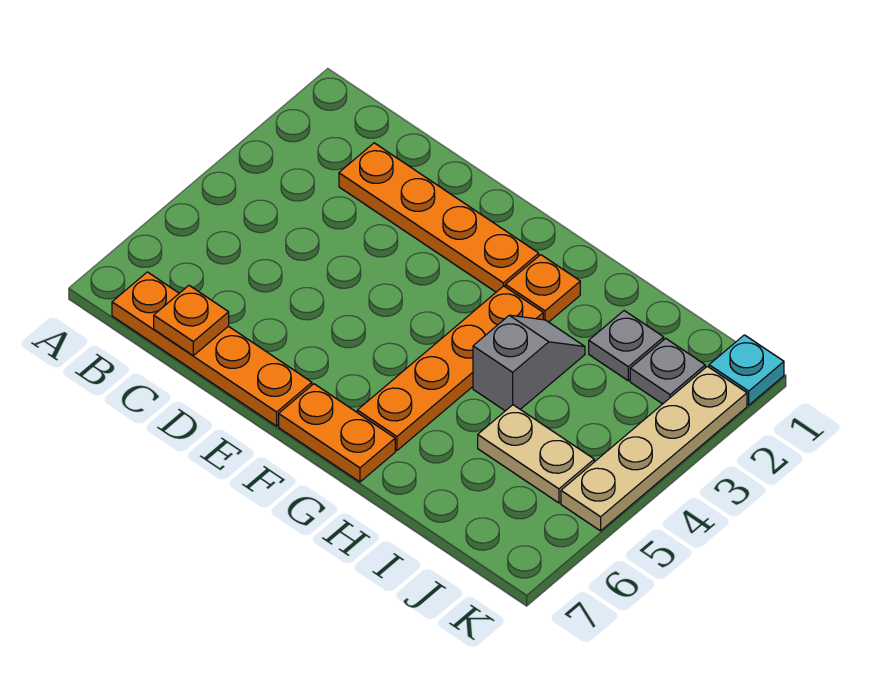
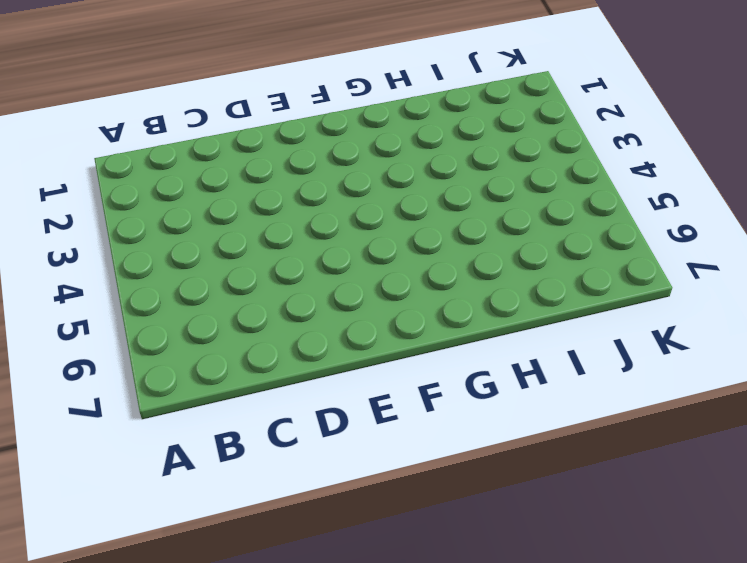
none -> orange 1x4 plate [112,272,312,426]
none -> orange 1x4 plate [339,143,539,292]
none -> orange 1x2 plate [279,384,395,482]

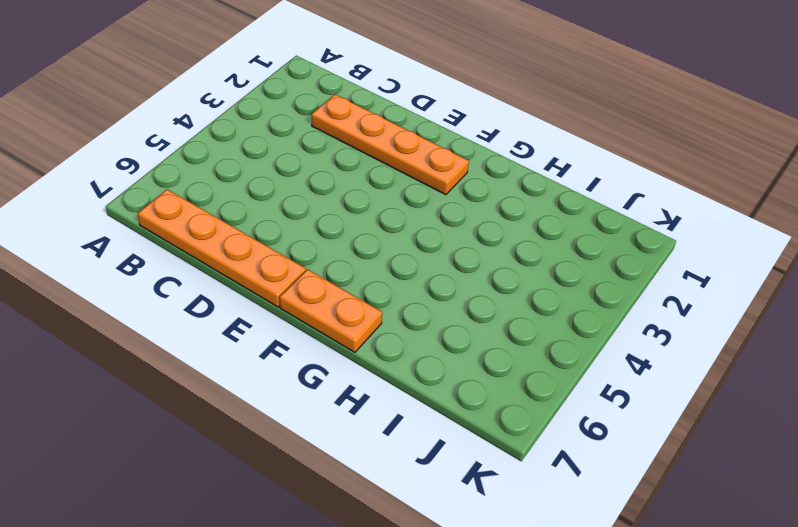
none -> orange 1x1 plate [505,255,580,322]
none -> orange 1x4 plate [357,286,543,450]
none -> grey 1x2 slope [473,315,585,411]

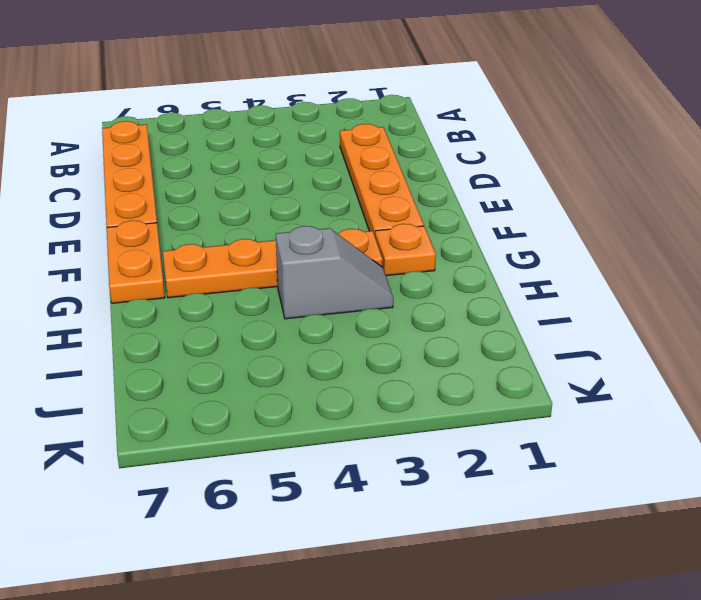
none -> grey 1x1 plate [589,311,664,381]
none -> tan 1x2 plate [478,405,594,503]
none -> grey 1x1 plate [630,338,705,404]

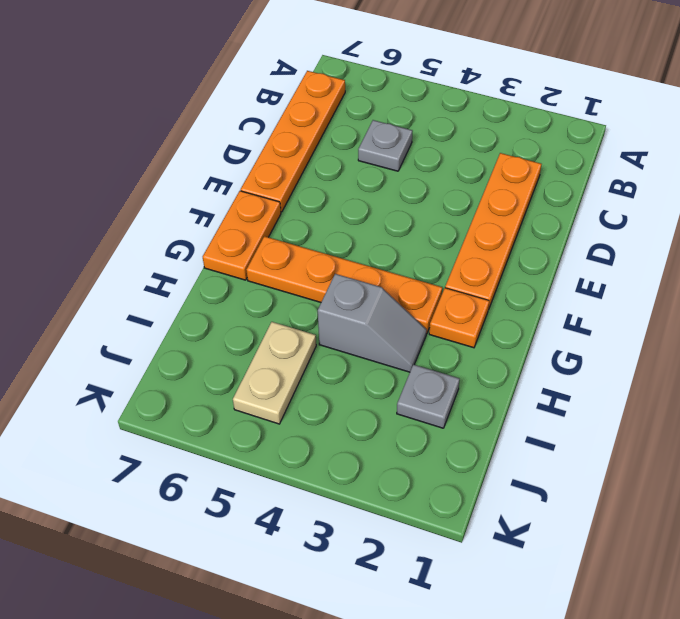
grey 1x1 plate [358,120,413,171] -> grey 1x1 plate moved to [630,338,705,404]
none -> cyan 1x1 plate [709,335,784,405]
none -> tan 1x4 plate [561,366,747,531]
none -> orange 1x1 plate [154,286,229,355]

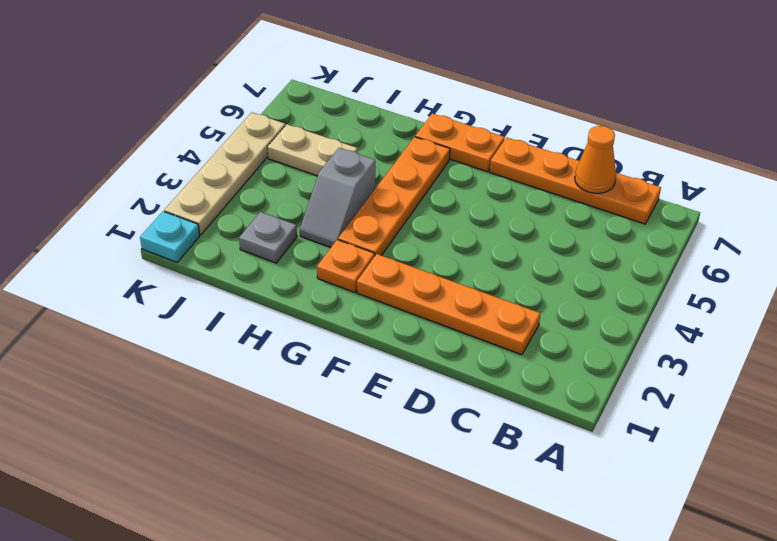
orange 1x1 cone [575,126,616,193] -> orange 1x1 plate [154,286,229,355]
none -> grey 1x1 plate [630,338,705,404]

